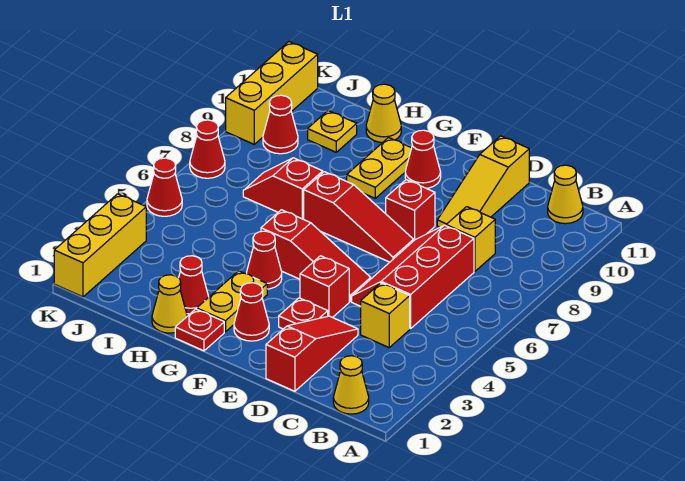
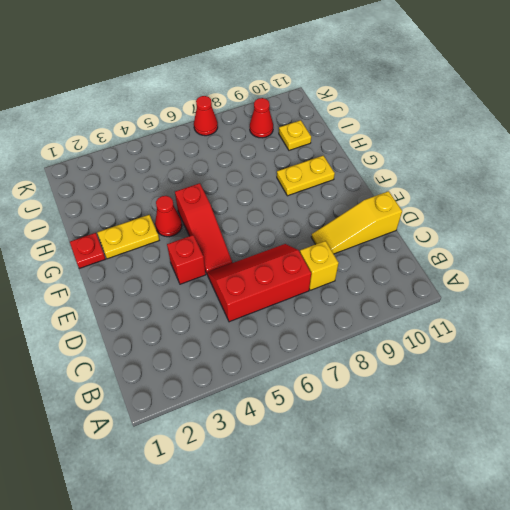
none -> yellow 1x1 cone [333,356,369,414]
none -> yellow 1x1 cone [548,165,583,224]
none -> yellow 1x1 brick [361,283,410,347]

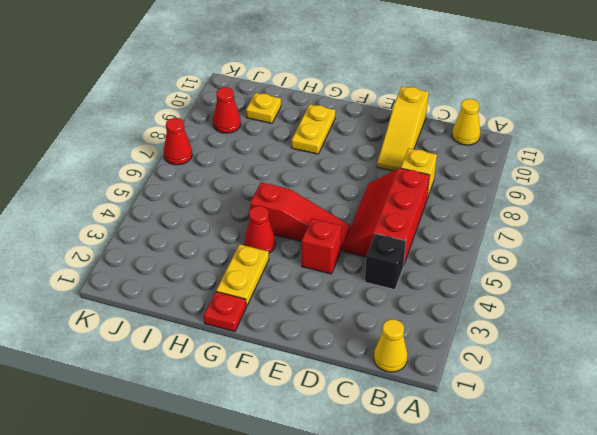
black 1x1 brick [365,234,406,290] -> yellow 1x1 brick [361,283,410,347]
none -> red 1x3 slope [266,316,358,391]
none -> red 1x1 plate [279,298,328,329]
none -> red 1x3 slope [304,172,413,262]

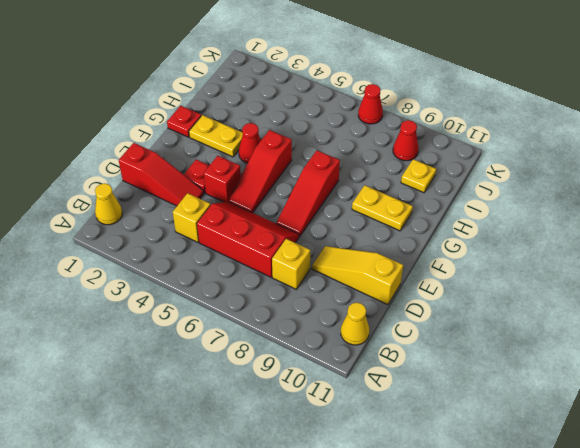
none -> red 1x1 brick [386,180,435,241]
none -> red 1x1 cone [234,283,269,341]
none -> red 1x1 cone [405,130,441,188]

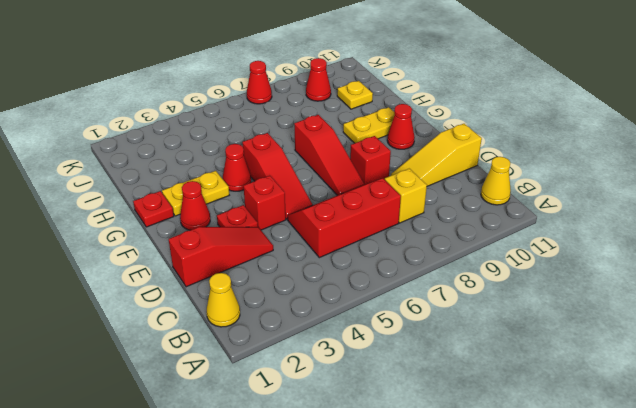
none -> yellow 1x1 brick [361,283,410,347]
none -> yellow 1x1 cone [152,275,187,333]
none -> red 1x1 cone [179,256,209,314]

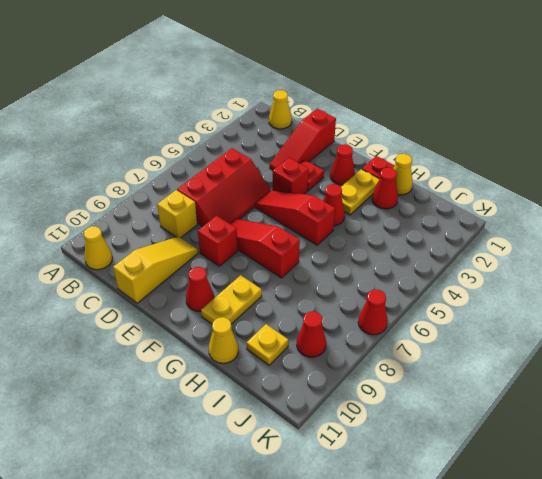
none -> yellow 1x1 brick [361,283,410,347]
none -> red 1x2 slope [243,158,323,219]
none -> yellow 1x3 brick [54,194,146,297]

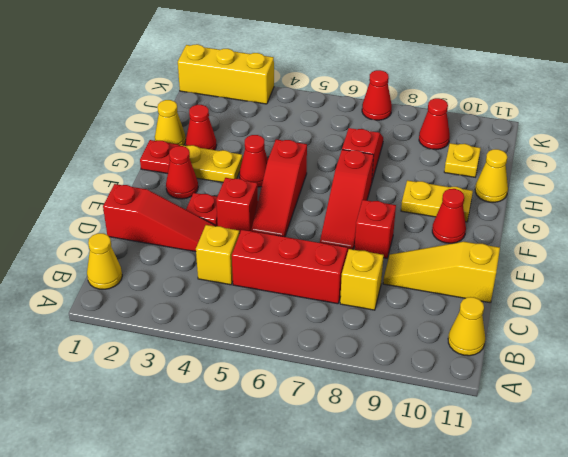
none -> red 1x1 cone [147,158,182,216]
none -> yellow 1x3 brick [226,42,318,144]

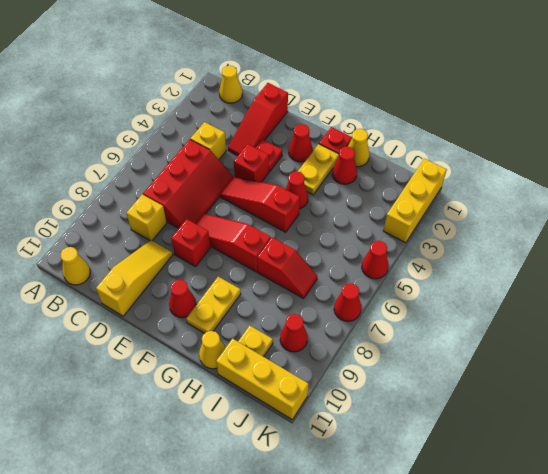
yellow 1x3 brick [216,339,309,419] -> yellow 1x3 brick turned to [226,42,318,144]

